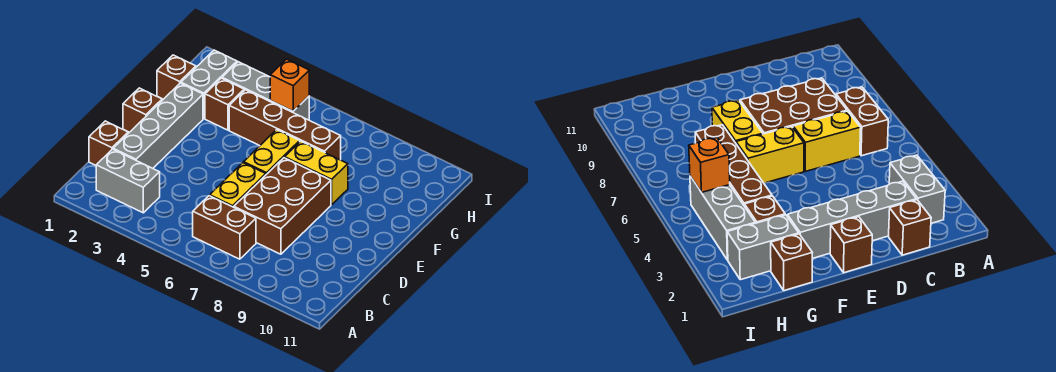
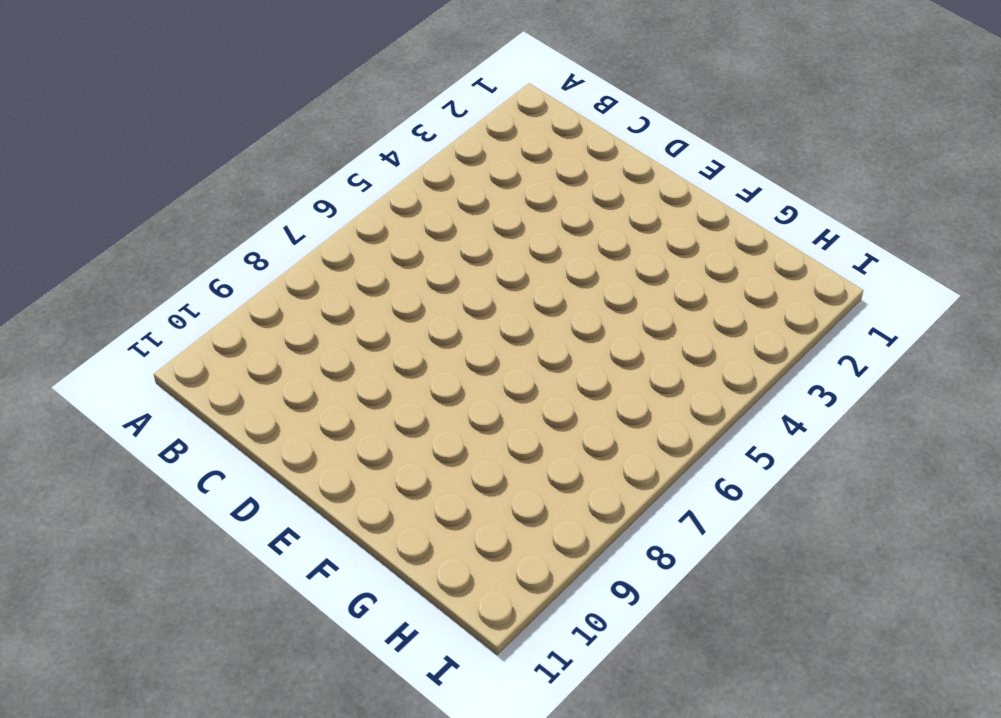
none -> grey 1x2 brick [96,149,160,213]
none -> brown 1x2 brick [193,196,256,259]
none -> brown 1x1 brick [89,121,128,165]

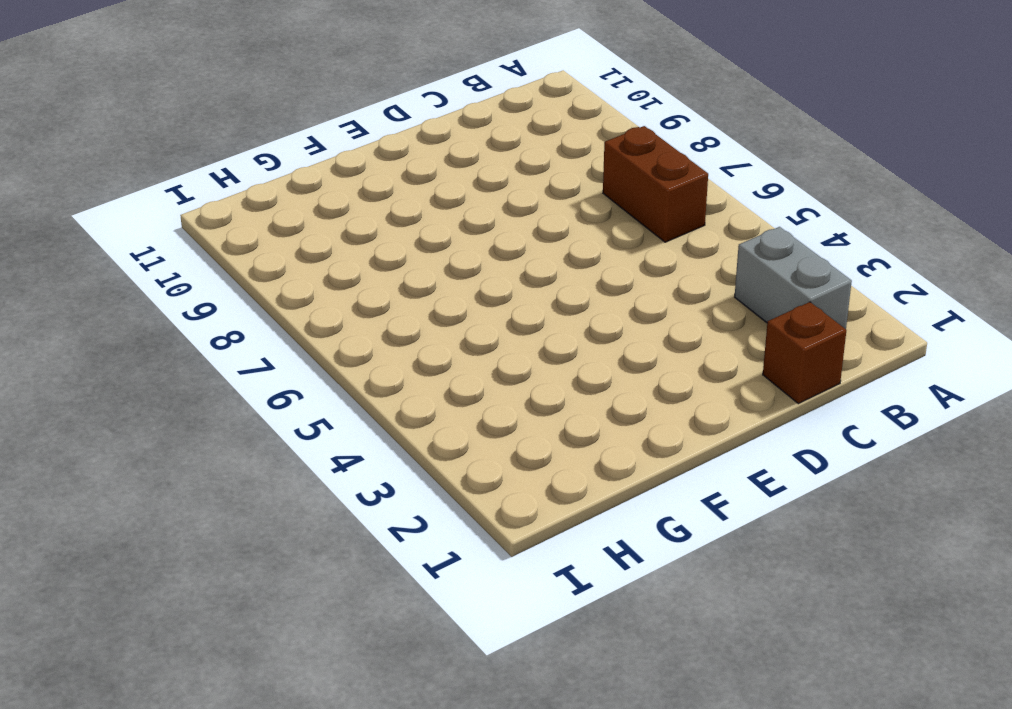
none -> grey 1x4 brick [113,83,203,168]
none -> yellow 1x2 brick [210,163,266,207]
none -> brown 2x3 brick [234,158,331,254]

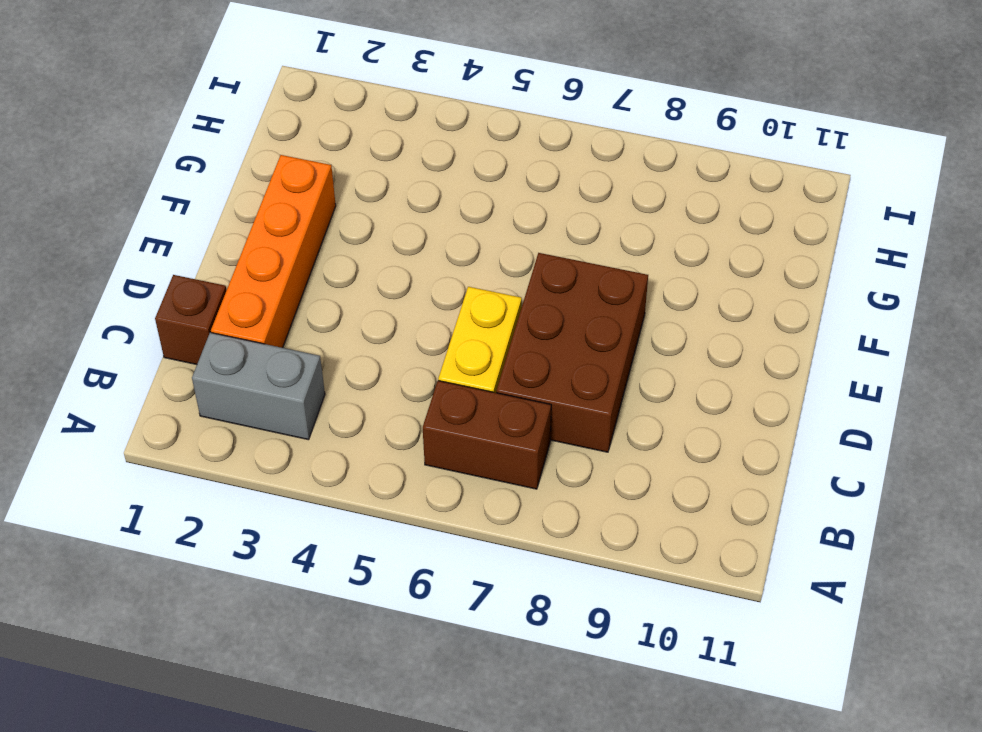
orange 1x4 brick [211,155,336,348] -> grey 1x4 brick [113,83,203,168]
none -> brown 1x1 brick [123,88,162,132]
none -> yellow 1x2 brick [244,130,300,174]
none -> yellow 1x2 brick [285,141,348,205]

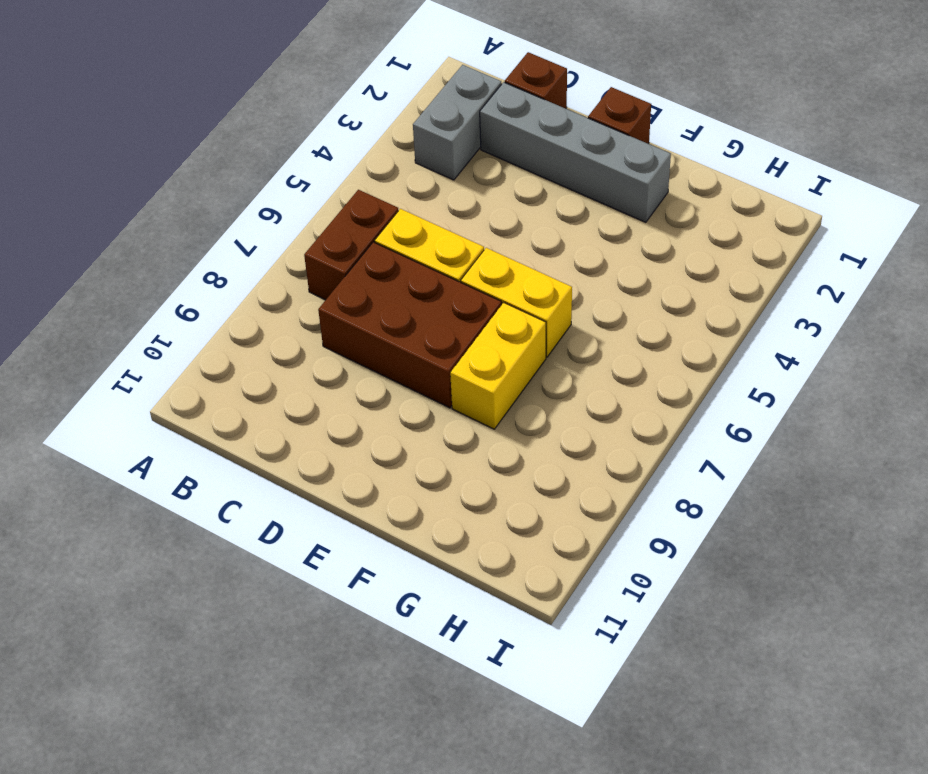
none -> brown 1x1 brick [157,55,196,99]
none -> grey 1x2 brick [181,50,237,119]
none -> brown 1x1 brick [205,78,244,130]

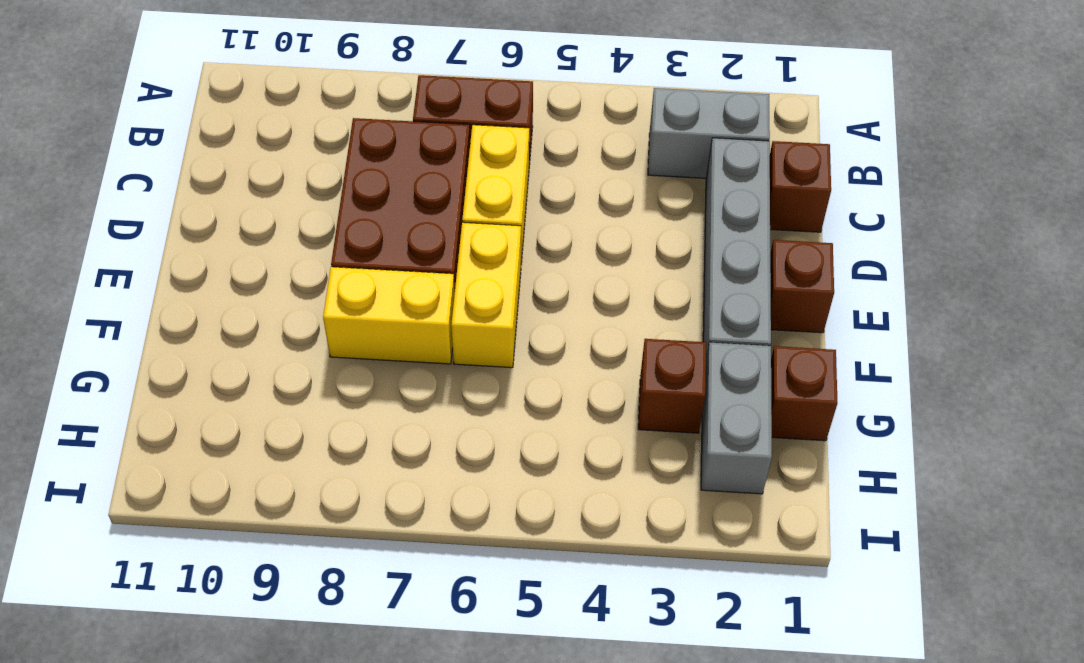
none -> brown 1x4 brick [229,90,341,160]
none -> grey 1x3 brick [222,62,309,120]
none -> orange 1x1 brick [270,59,309,111]

